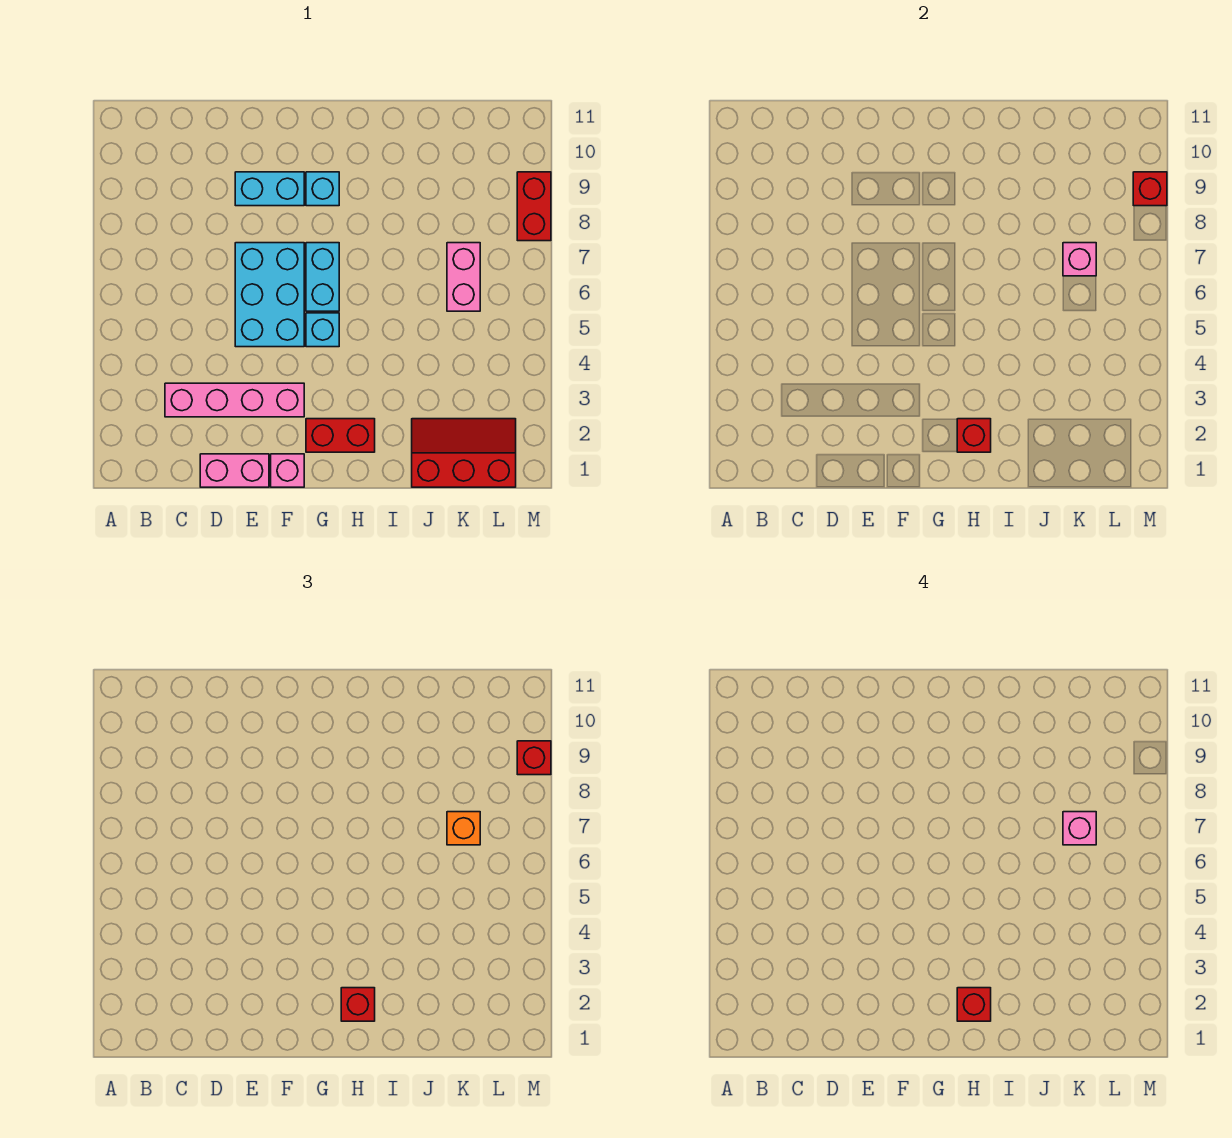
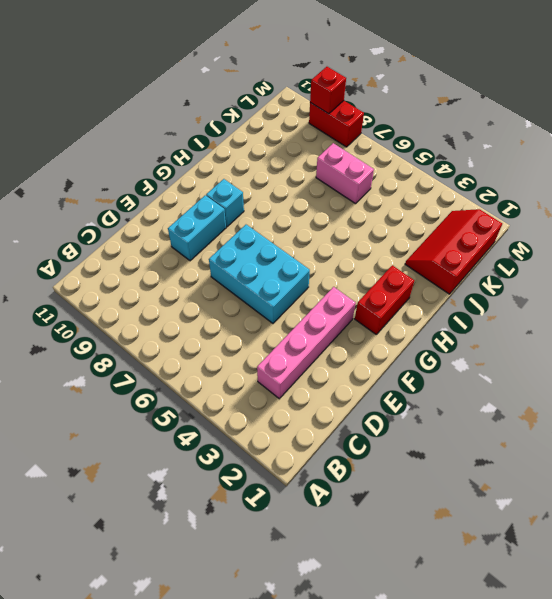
none -> pink 1x2 brick [200,454,269,487]
none -> pink 1x1 brick [271,454,304,487]
none -> cyan 1x1 brick [306,313,339,347]

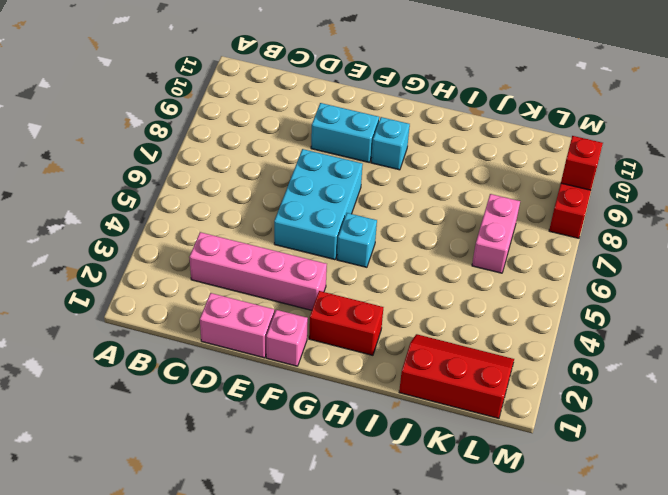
none -> cyan 1x2 brick [306,243,339,311]
none -> red 1x1 brick [957,419,991,452]
none -> pink 1x1 brick [1063,243,1096,276]

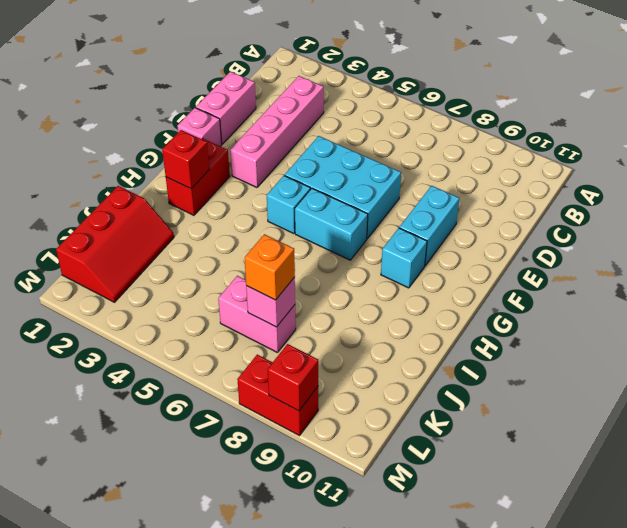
none -> red 1x1 brick [341,988,375,1021]
none -> red 1x1 brick [517,741,551,775]
none -> red 1x1 brick [957,988,991,1021]

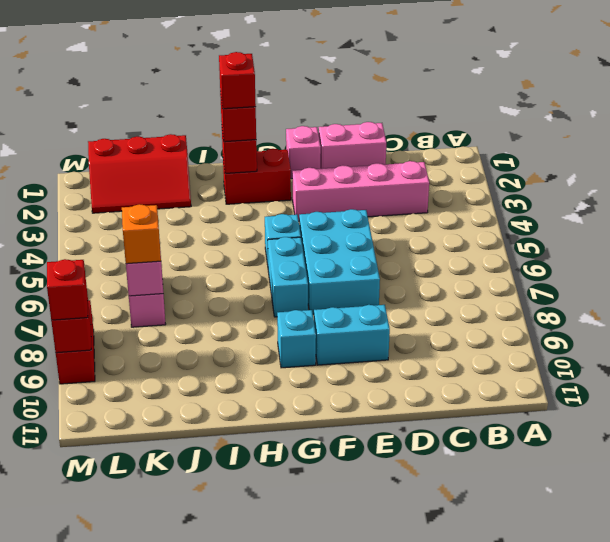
none -> pink 1x1 brick [1063,812,1096,845]

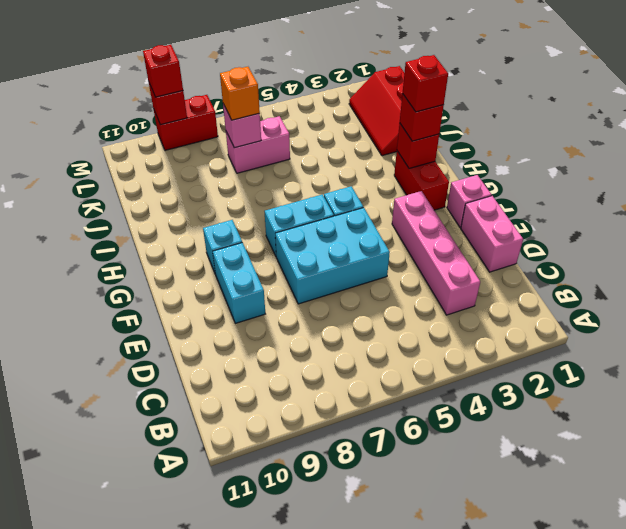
none -> pink 1x1 brick [1063,812,1096,845]

